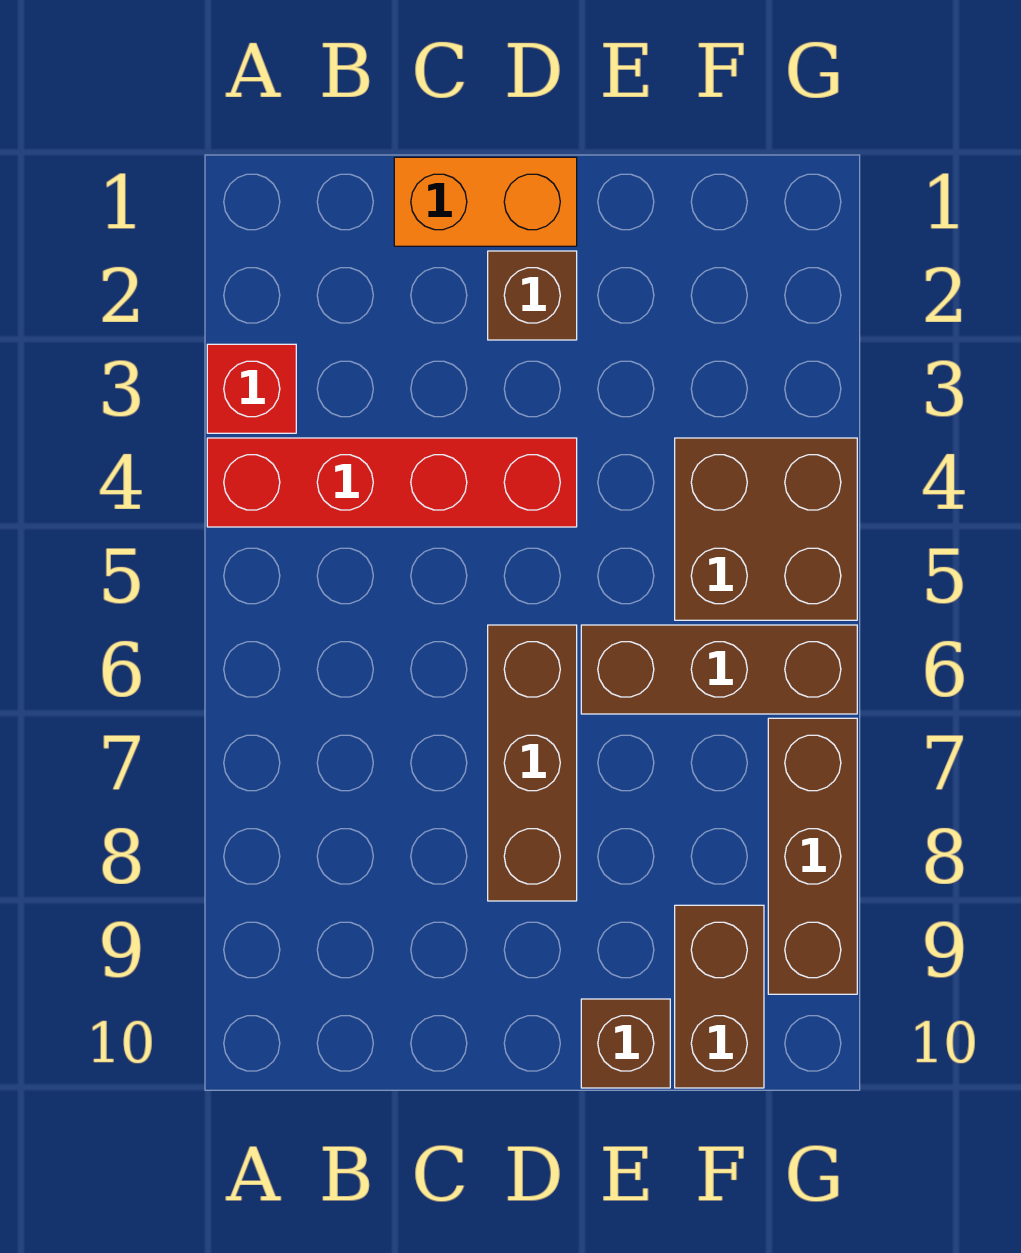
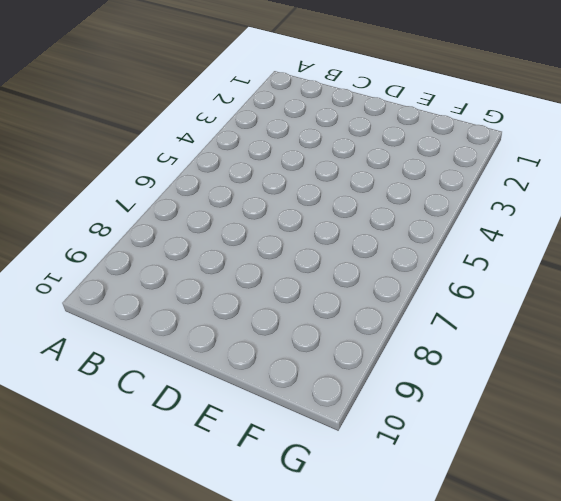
none -> red 1x1 brick [207,344,296,433]
none -> red 1x4 brick [207,438,577,527]

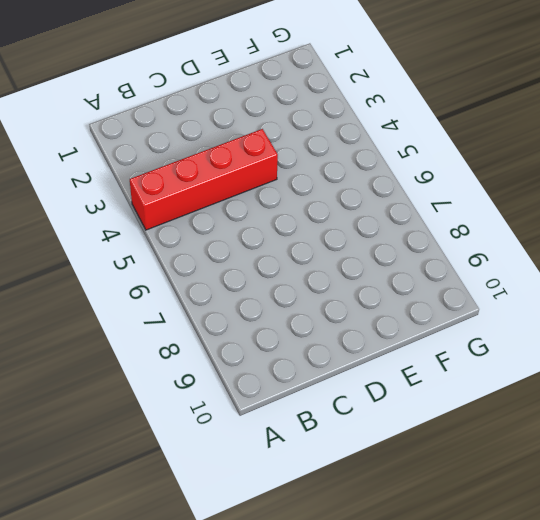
none -> red 1x1 brick [207,344,296,433]
none -> orange 1x2 brick [394,157,577,246]

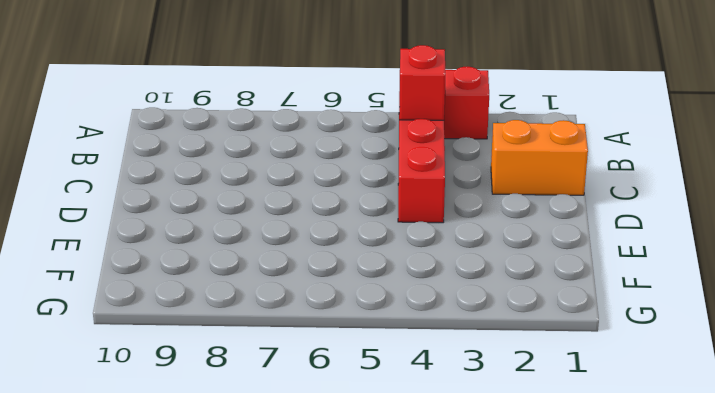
red 1x1 brick [399,45,445,120] -> none
orange 1x2 brick [491,120,588,195] -> orange 1x2 brick turned to [394,157,577,246]
none -> brown 1x1 brick [488,251,577,340]
none -> brown 1x3 brick [488,625,577,901]

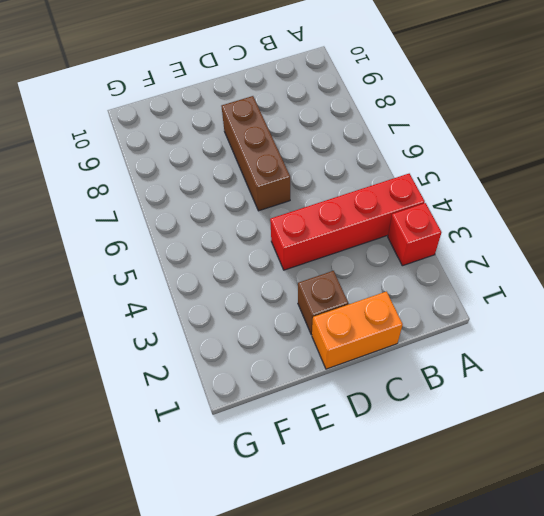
none -> brown 1x3 brick [581,625,857,714]
none -> brown 1x1 brick [581,999,670,1088]

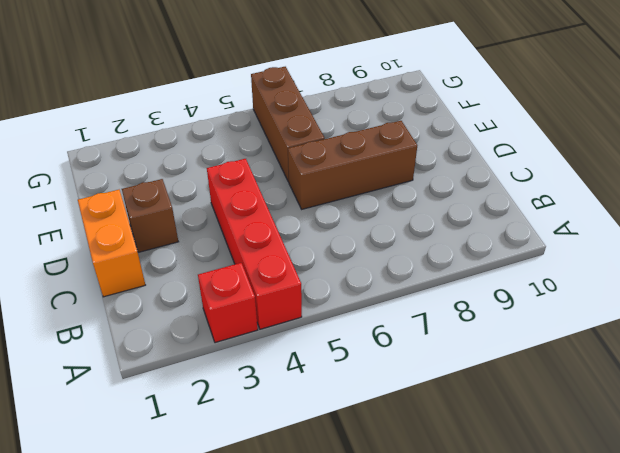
none -> brown 1x1 brick [581,999,670,1088]
none -> brown 2x2 brick [675,438,857,620]

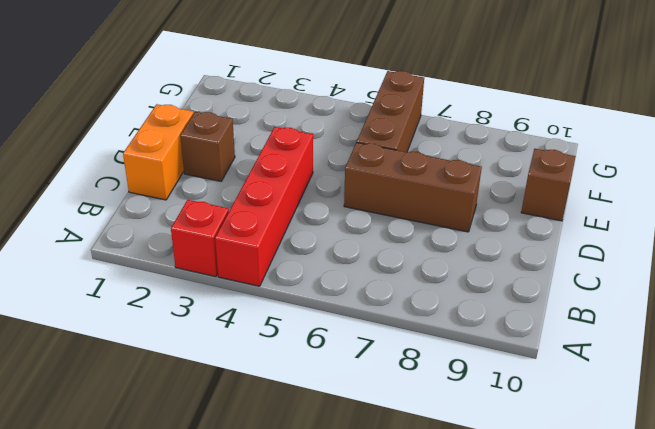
none -> brown 2x2 brick [675,438,857,620]
none -> brown 1x2 brick [675,905,764,1088]

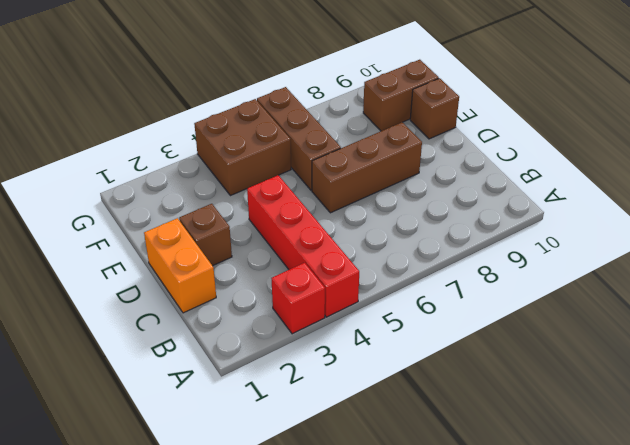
none -> brown 1x3 brick [768,718,857,994]

